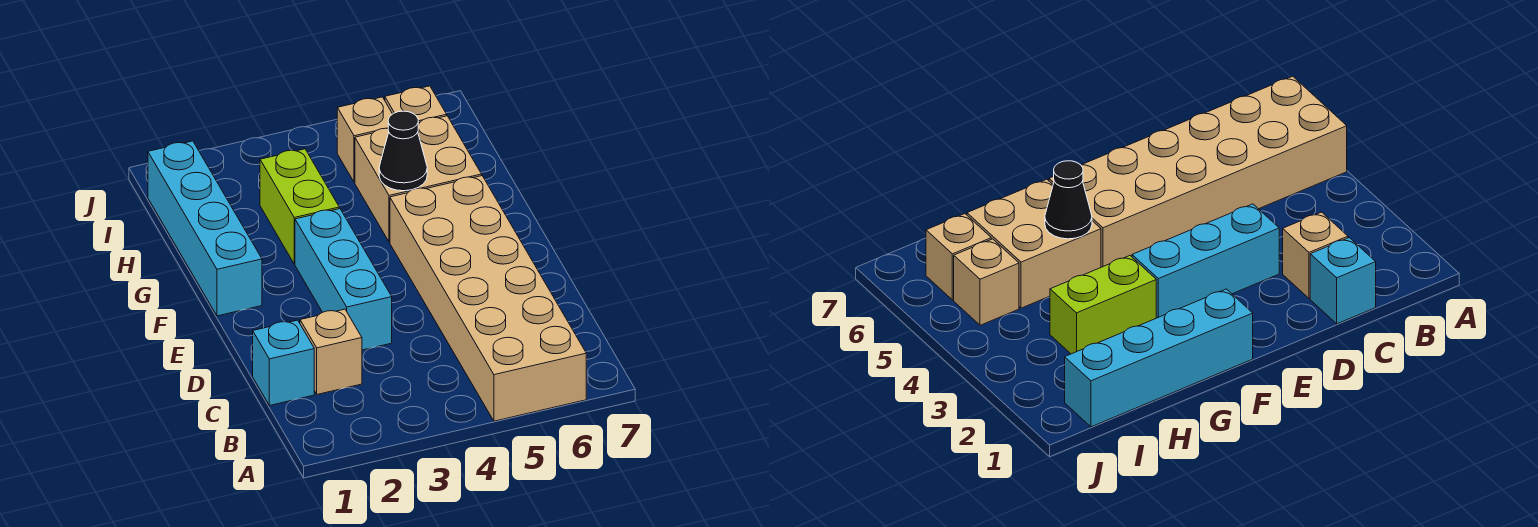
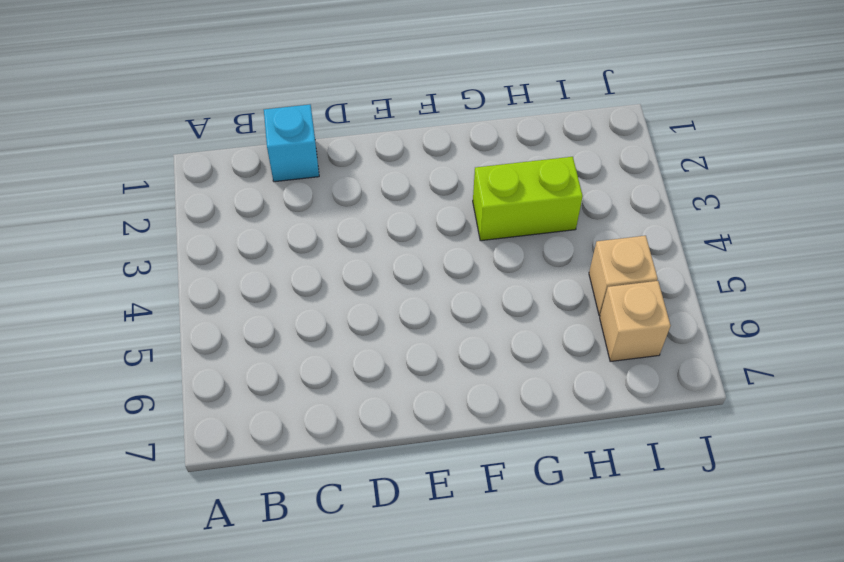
none -> tan 2x6 brick [390,176,586,421]
none -> tan 1x1 brick [300,309,362,394]

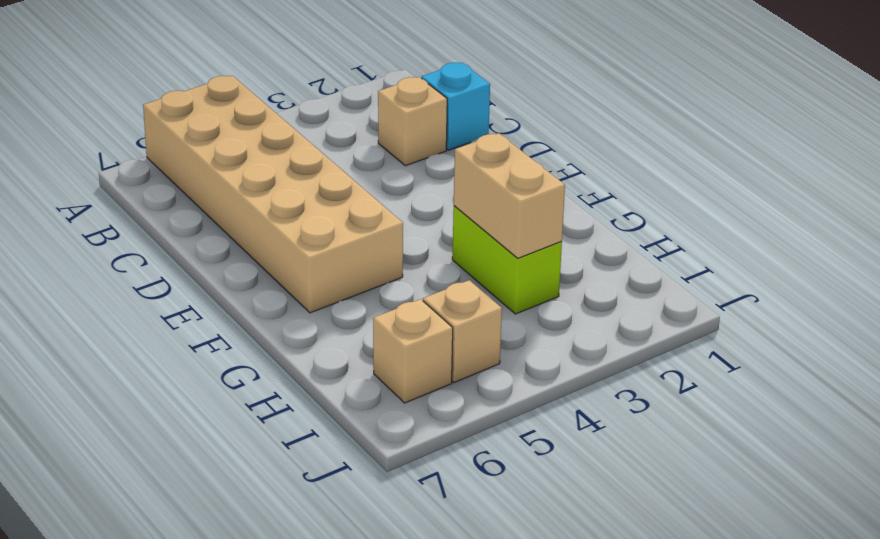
tan 1x2 brick [454,133,565,258] -> none
none -> cyan 1x3 brick [295,209,392,350]
none -> cyan 1x4 brick [148,141,262,316]

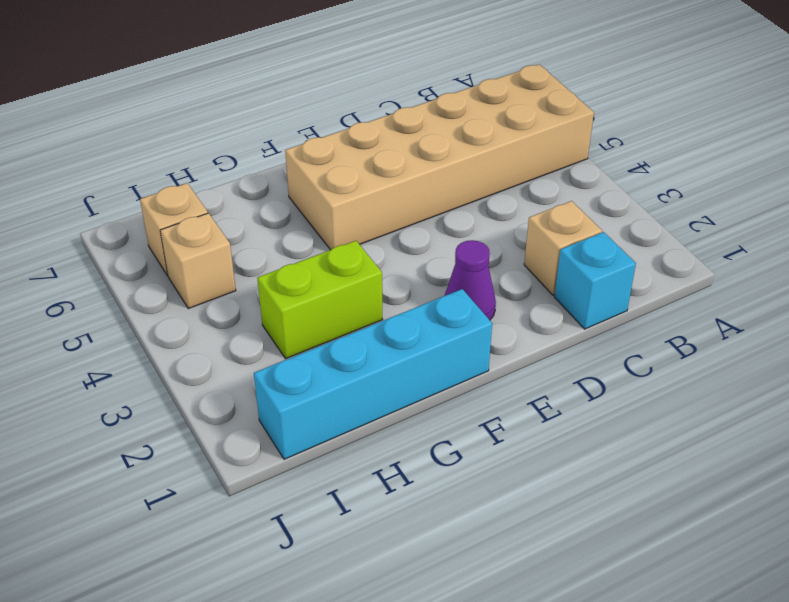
purple 1x1 cone [445,240,496,320] -> none
none -> cyan 1x3 brick [295,209,392,350]
none -> tan 2x2 brick [355,116,482,242]

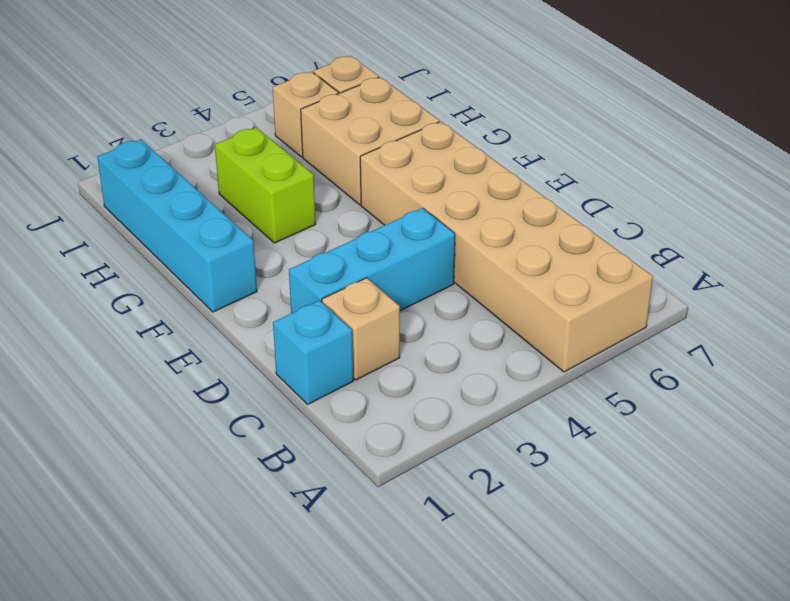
cyan 1x3 brick [289,208,455,313] -> cyan 1x3 brick turned to [295,209,392,350]
none -> black 1x1 cone [379,111,427,191]

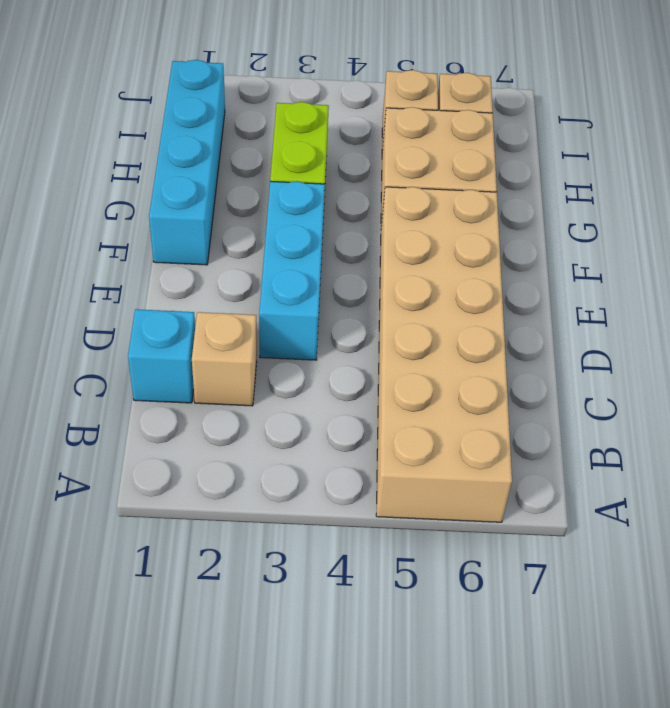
none -> black 1x1 cone [379,111,427,191]

